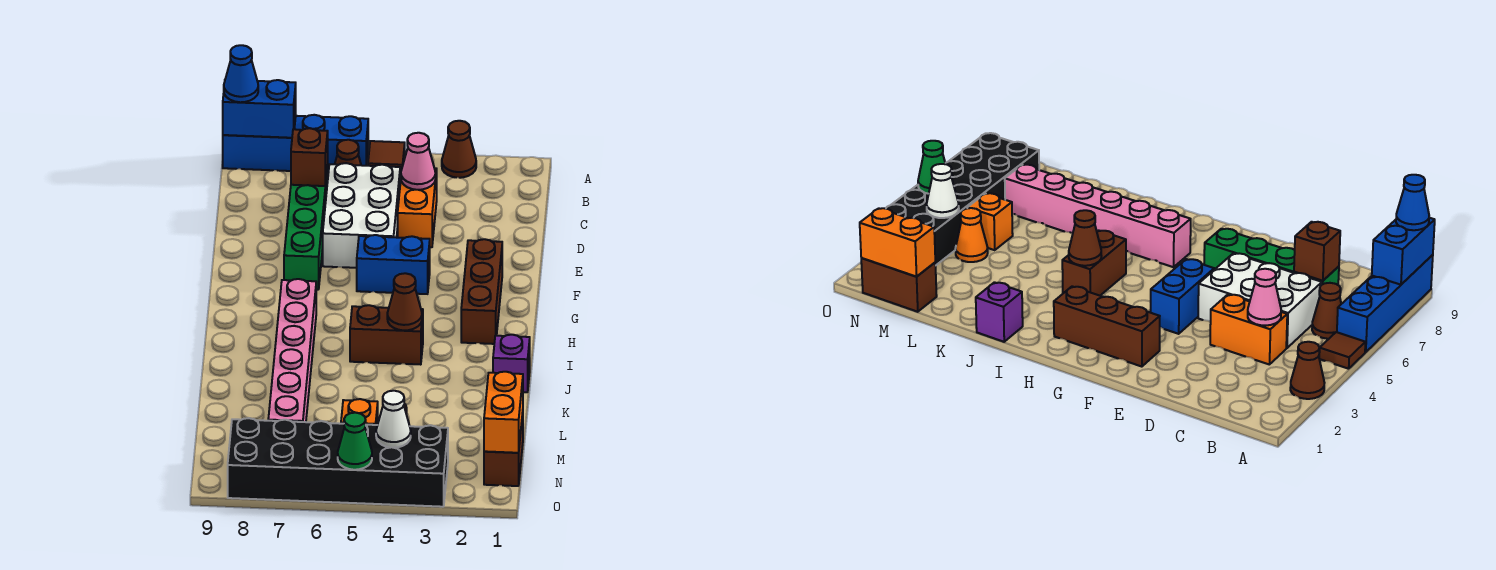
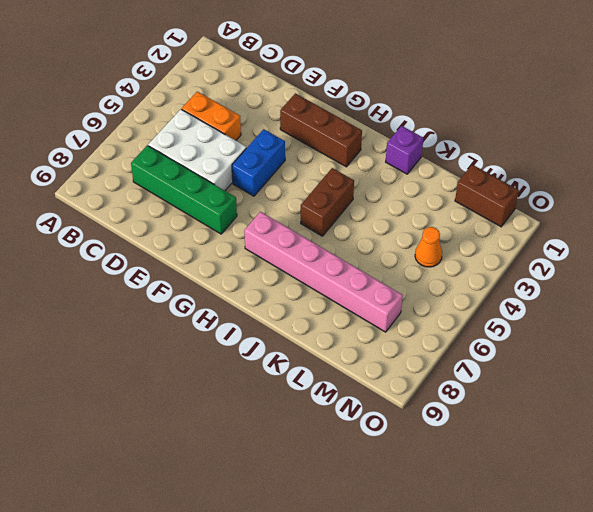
none -> brown 1x1 cone [442,121,476,178]
none -> brown 1x1 tile [368,141,405,175]
none -> blue 1x4 brick [223,115,368,173]

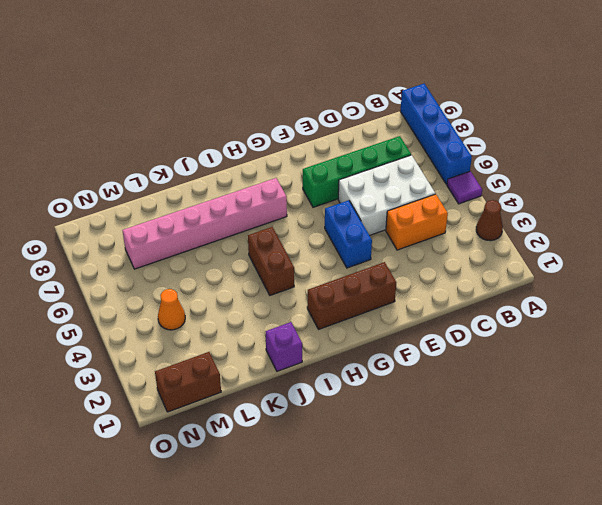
purple 1x1 tile [447,171,482,204] -> brown 1x1 tile [368,141,405,175]
none -> brown 1x1 cone [335,140,361,165]
none -> orange 1x1 brick [341,399,378,425]
none -> black 2x6 brick [228,418,448,507]

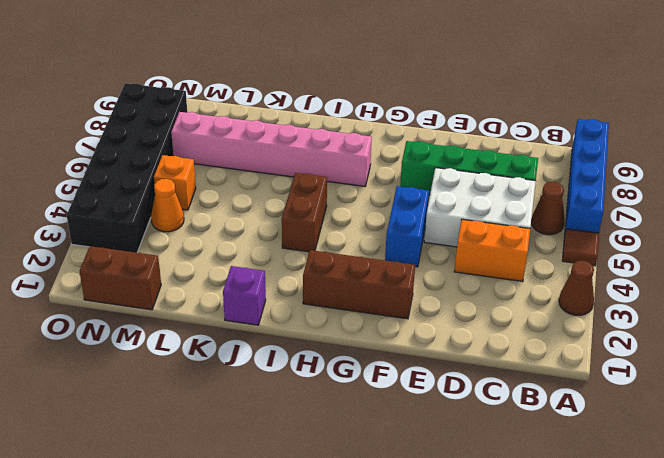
none -> blue 1x2 brick [223,80,296,138]
none -> pink 1x1 cone [401,133,436,190]
none -> brown 1x1 brick [291,128,328,186]

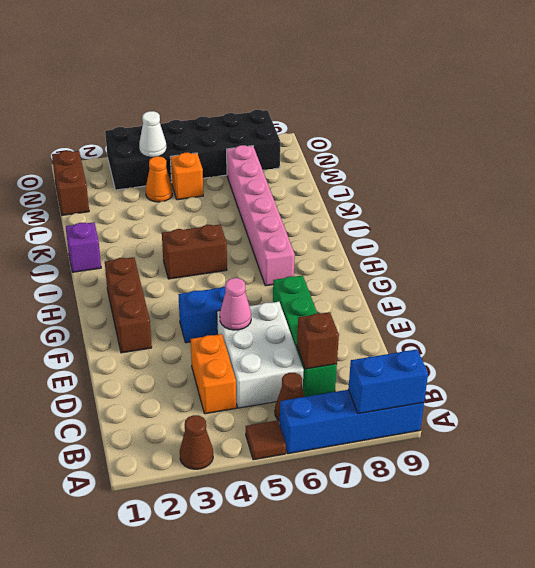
pink 1x1 cone [220,278,251,330] -> pink 1x1 cone moved to [401,133,436,190]
none -> brown 1x1 cone [387,273,422,330]
none -> orange 1x2 brick [484,372,523,453]
none -> green 1x1 cone [338,413,372,470]

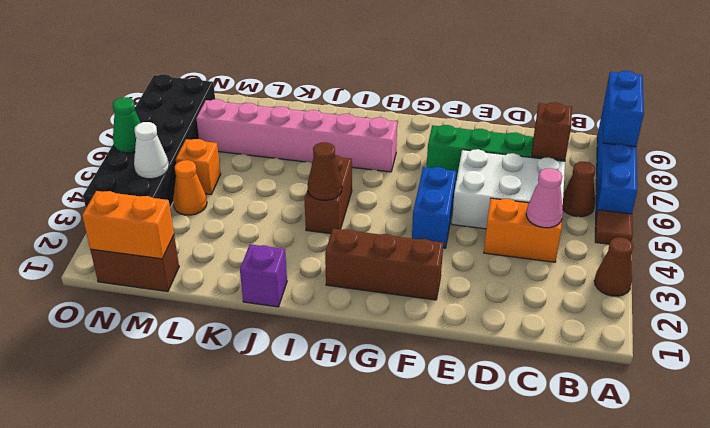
none -> blue 1x1 cone [224,45,258,102]

